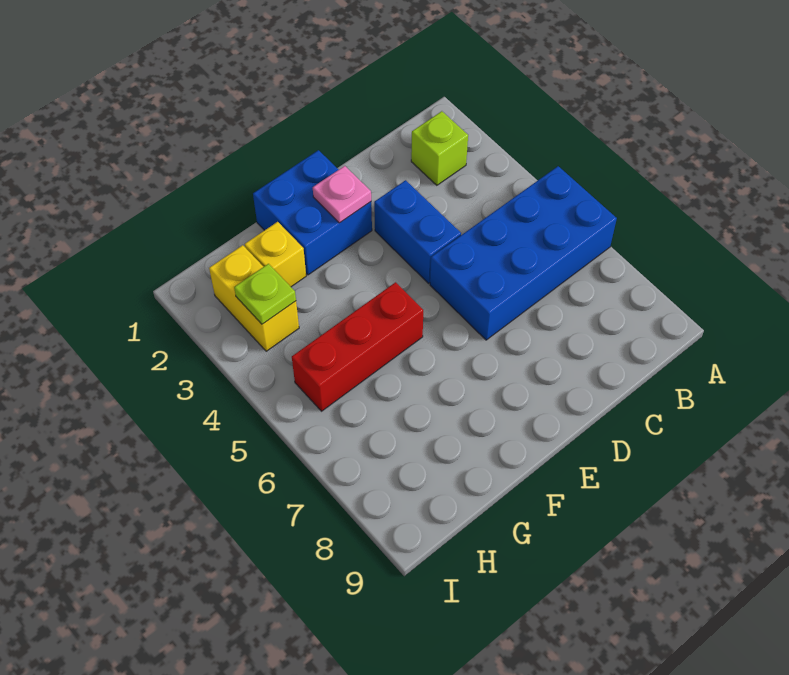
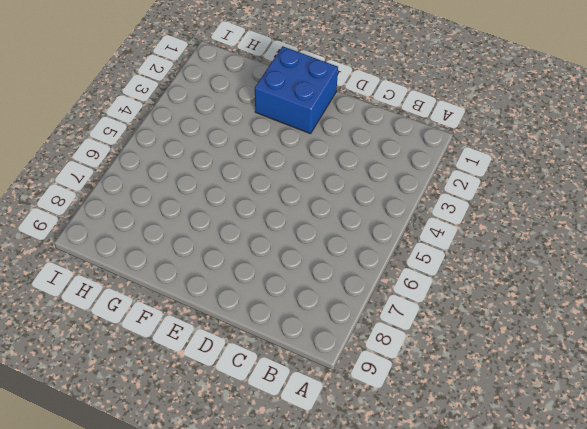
none -> blue 2x4 brick [430,166,617,340]
none -> lime 1x1 brick [411,111,468,185]

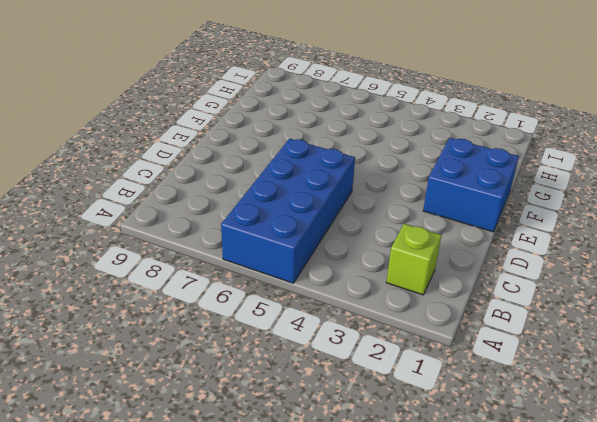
none -> blue 1x2 brick [374,180,461,283]
none -> red 1x3 brick [292,282,423,411]

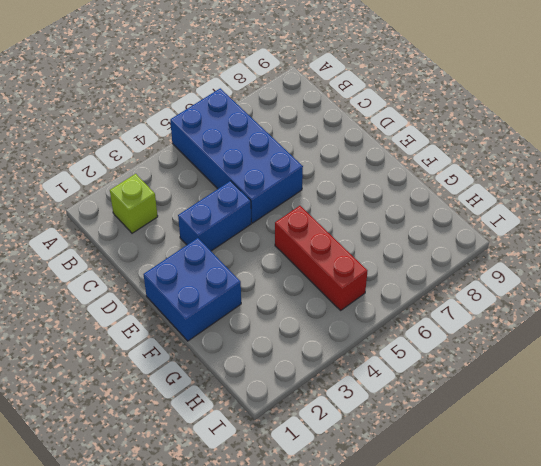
none -> yellow 1x1 brick [245,222,306,287]
none -> yellow 1x2 brick [209,245,299,351]

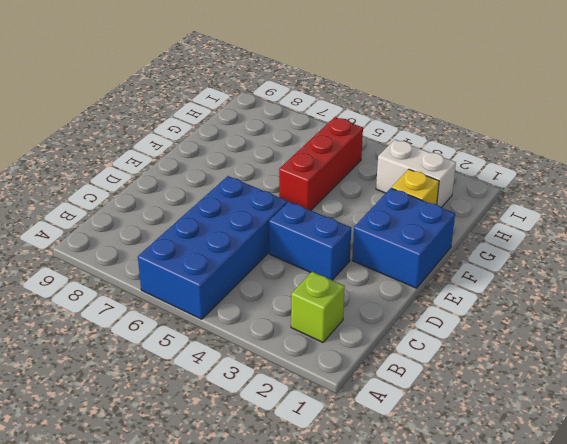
white 1x2 brick [376,140,456,208] -> yellow 1x2 brick [209,245,299,351]
none -> pink 1x1 plate [313,166,371,223]
none -> lime 1x1 plate [234,264,296,324]

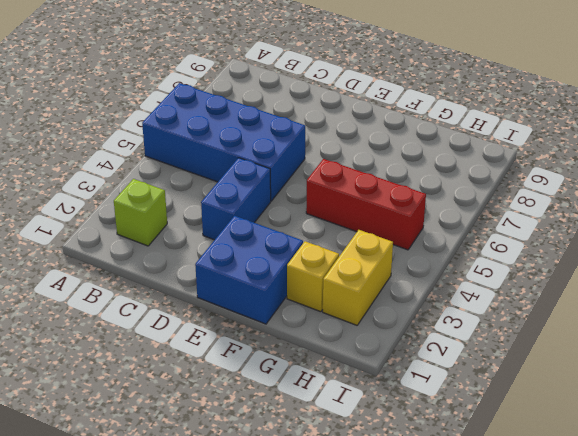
none -> pink 1x1 plate [313,166,371,223]
none -> lime 1x1 plate [234,264,296,324]

